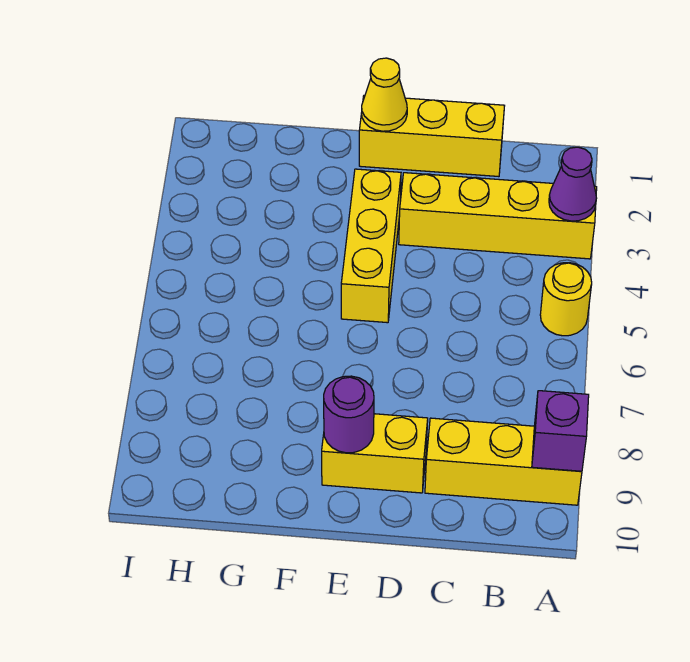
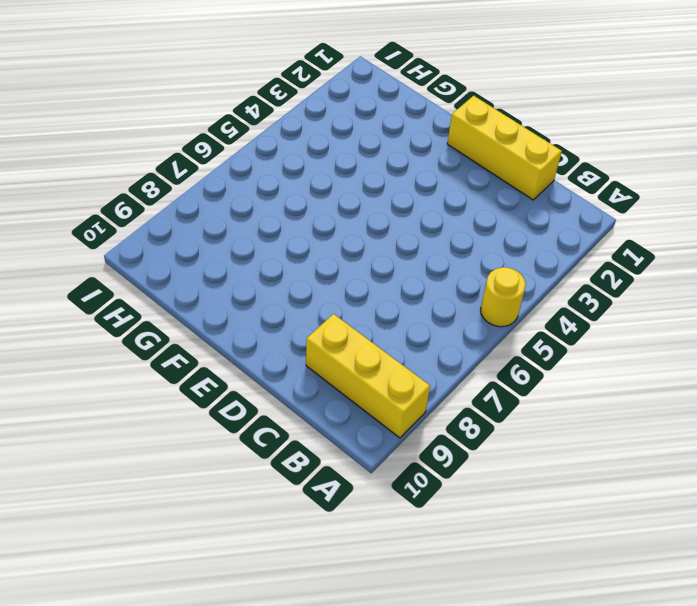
none -> yellow 1x4 brick [399,173,597,259]
none -> yellow 1x2 brick [322,414,428,493]

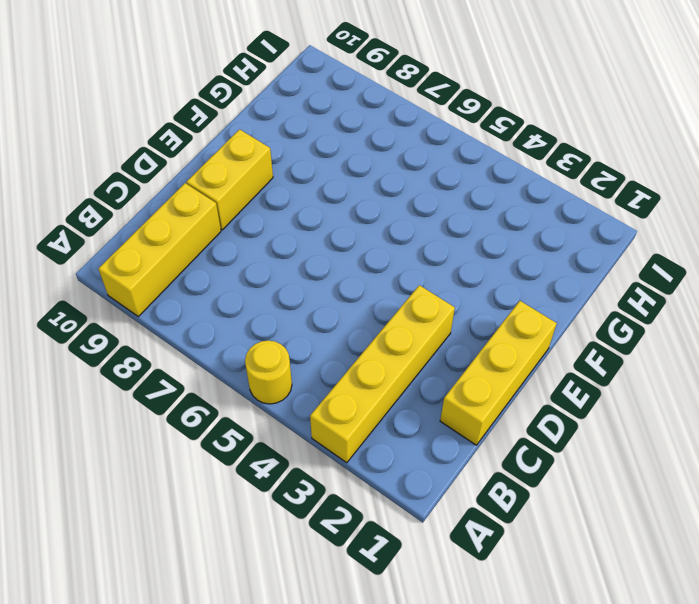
none -> yellow 1x3 brick [341,169,401,323]
none -> purple 1x1 cone [549,147,596,221]

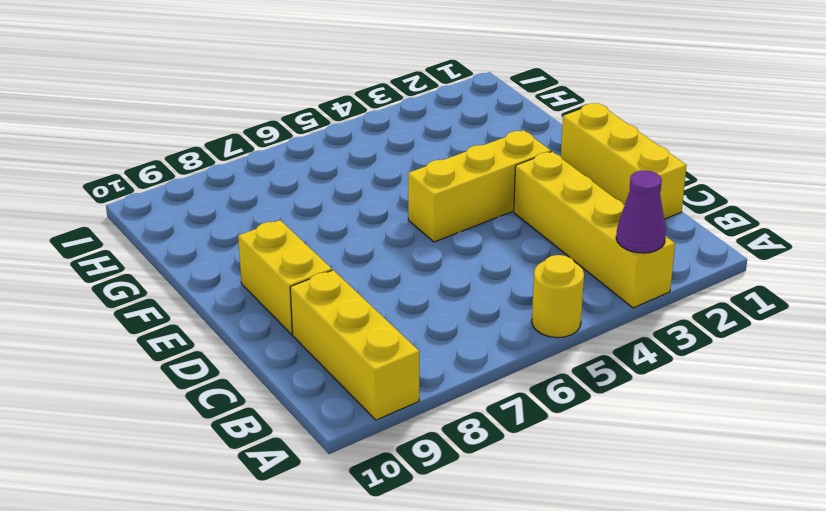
none -> purple 1x1 brick [532,391,589,471]
none -> yellow 1x1 cone [362,58,407,131]

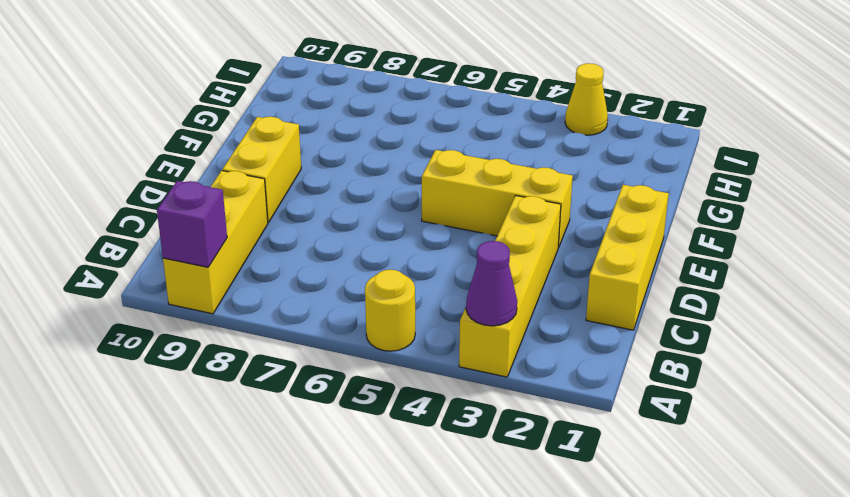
yellow 1x1 cone [565,63,608,135] -> yellow 1x1 cone moved to [362,58,407,131]
none -> purple 1x1 round brick [324,376,374,453]

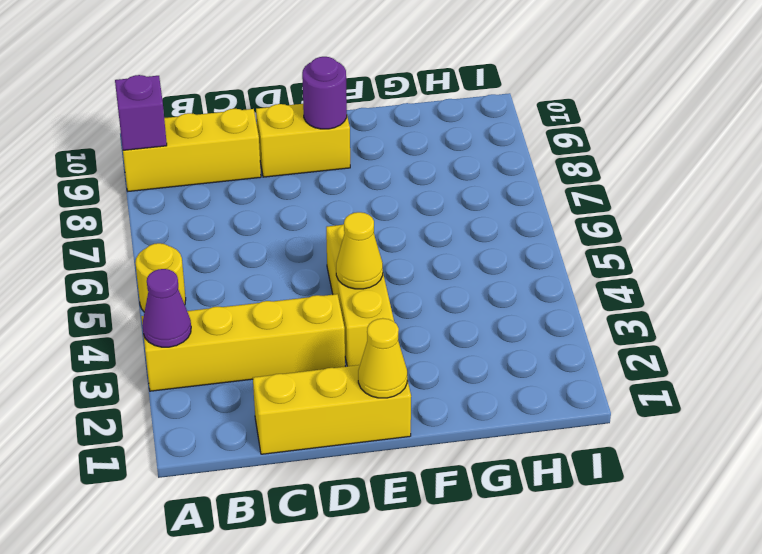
yellow 1x1 cone [336,212,383,289] -> none

